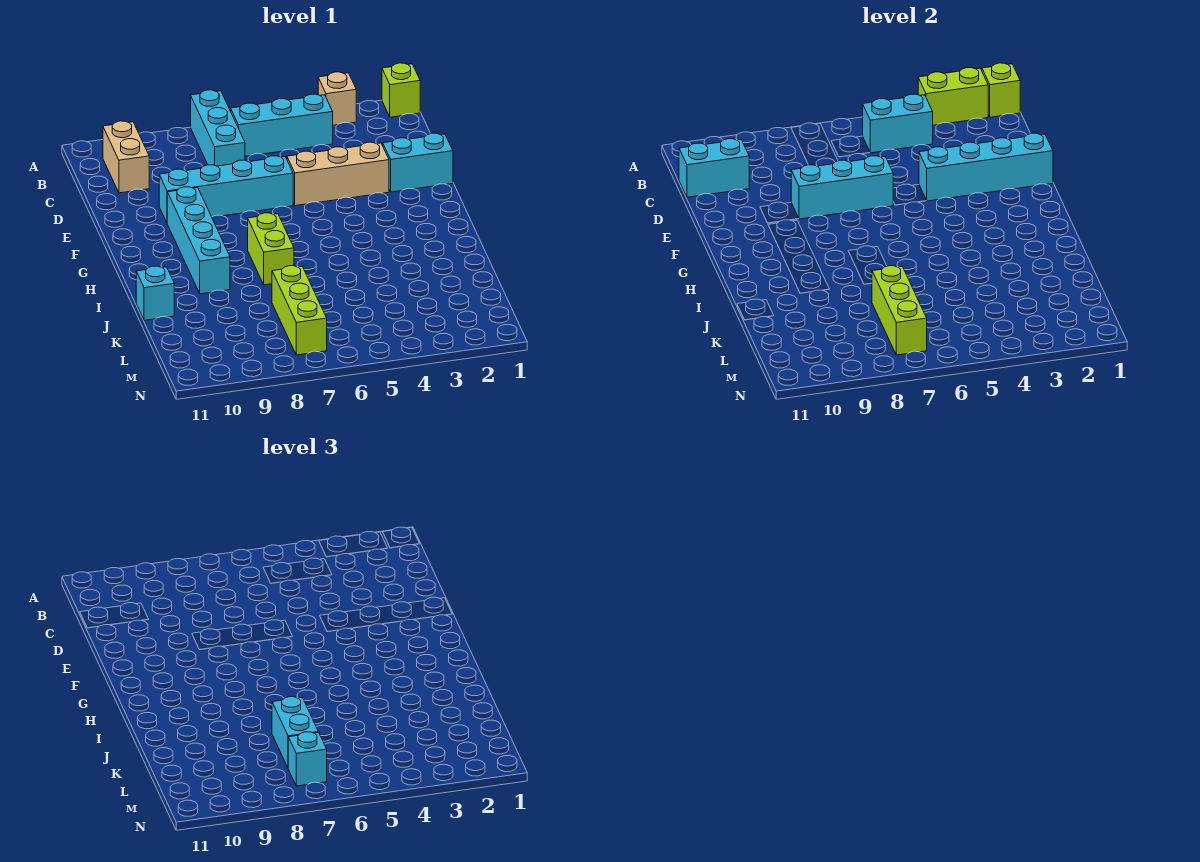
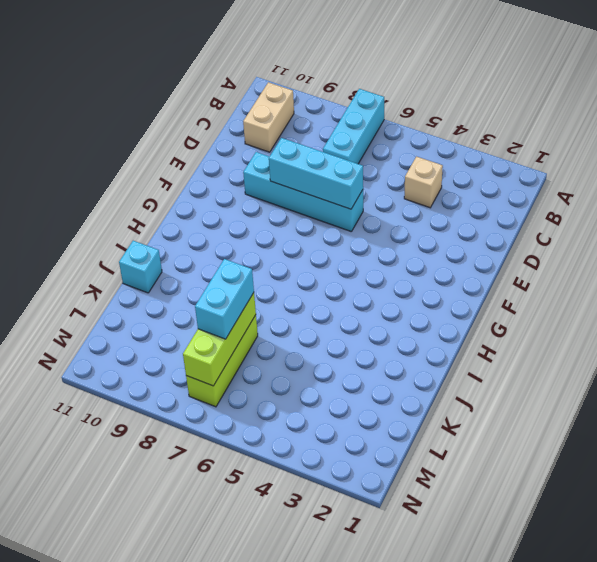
tan 1x1 brick [404,157,443,208] -> tan 1x1 brick moved to [318,72,356,125]
none -> lime 1x1 brick [382,63,420,117]
none -> cyan 1x3 brick [231,94,333,156]
none -> cyan 1x2 brick [383,133,453,192]

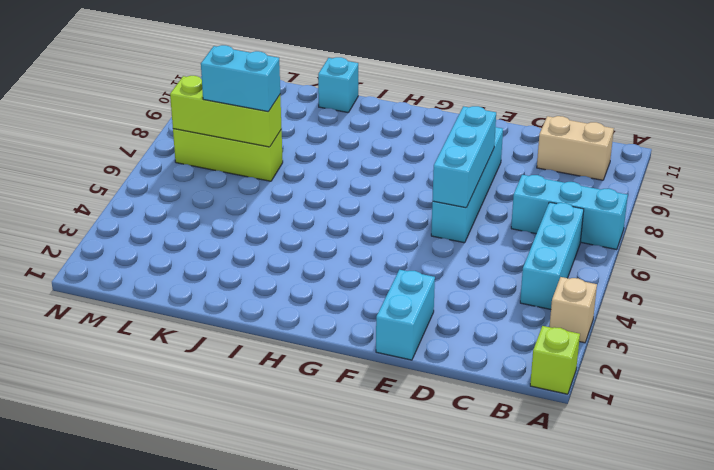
none -> tan 1x3 brick [287,142,389,206]
none -> cyan 1x4 brick [167,187,230,294]
none -> lime 1x2 brick [248,213,294,285]

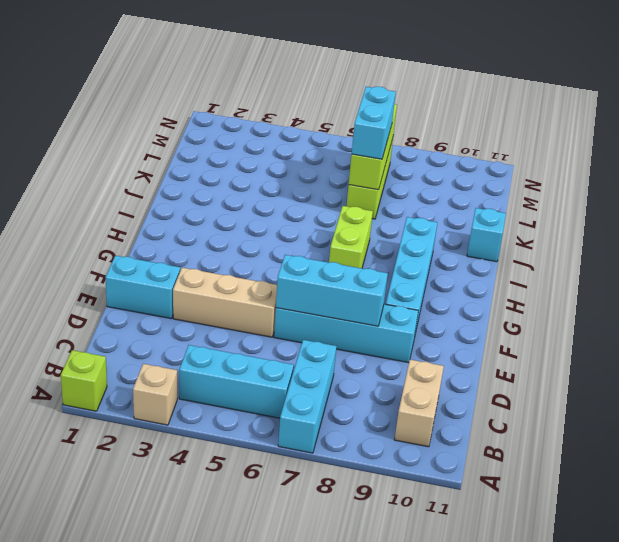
none -> lime 1x1 brick [982,63,1020,117]
none -> lime 1x2 brick [918,68,988,125]
none -> cyan 1x2 brick [863,94,933,153]

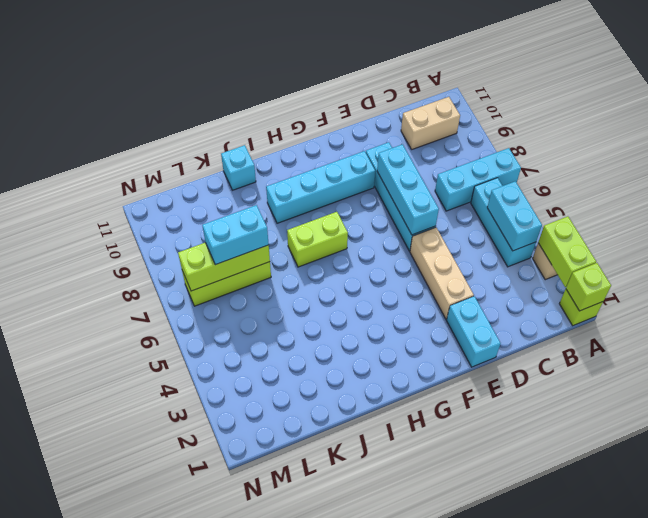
none -> cyan 1x2 brick [679,139,749,197]
none -> cyan 1x4 brick [919,133,1053,201]
none -> cyan 1x1 brick [288,732,327,786]

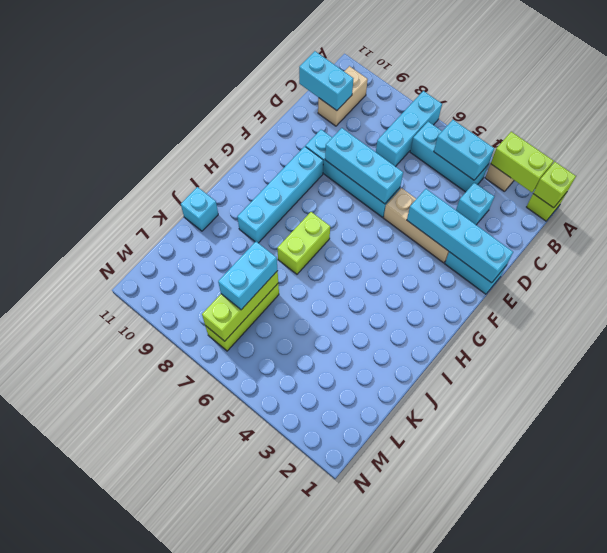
cyan 1x1 brick [456,182,494,225] -> cyan 1x1 brick moved to [288,732,327,786]

